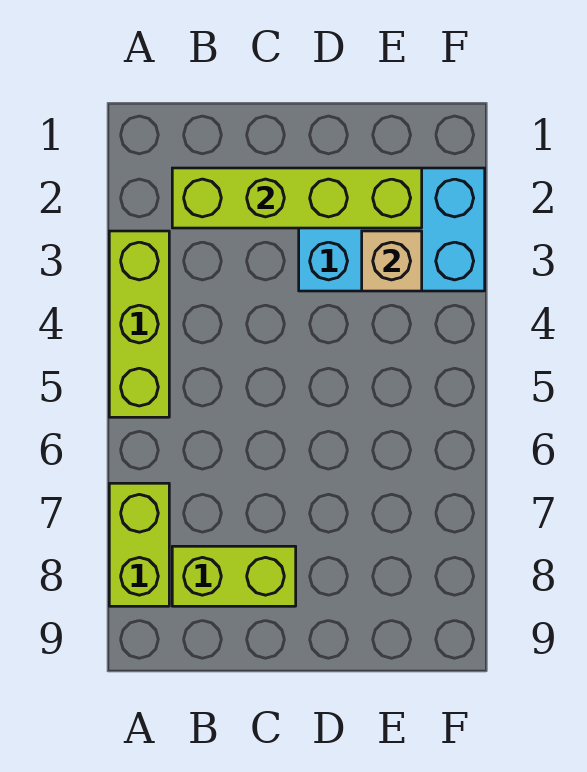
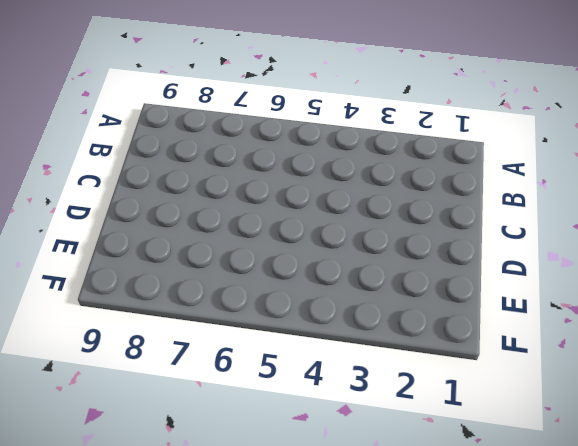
none -> lime 1x3 brick [109,231,169,417]
none -> lime 1x2 brick [109,483,169,606]

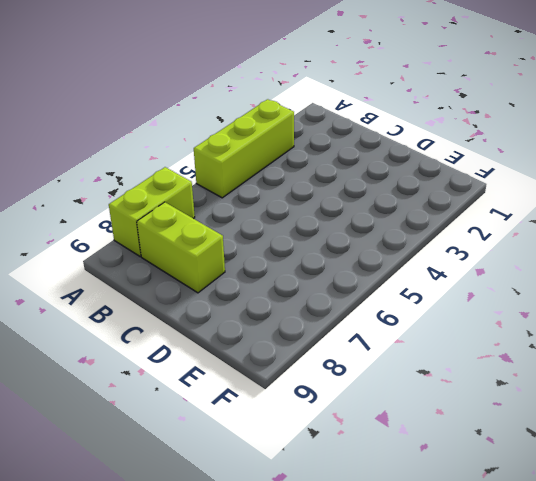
none -> cyan 2x3 brick [299,168,485,291]
none -> lime 1x4 brick [172,168,422,228]

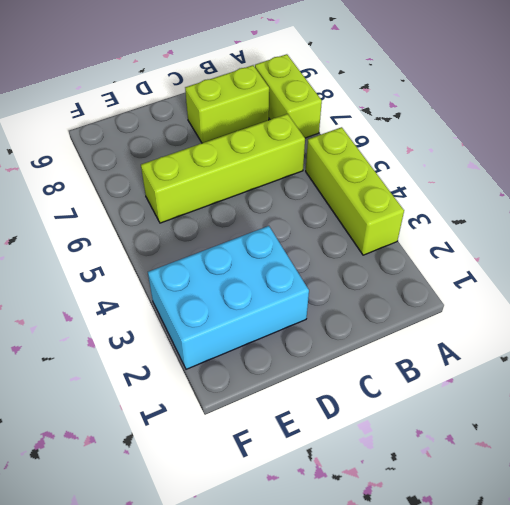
lime 1x4 brick [141,114,305,223] -> lime 1x4 brick moved to [172,168,422,228]
none -> tan 1x1 brick [362,231,422,291]

